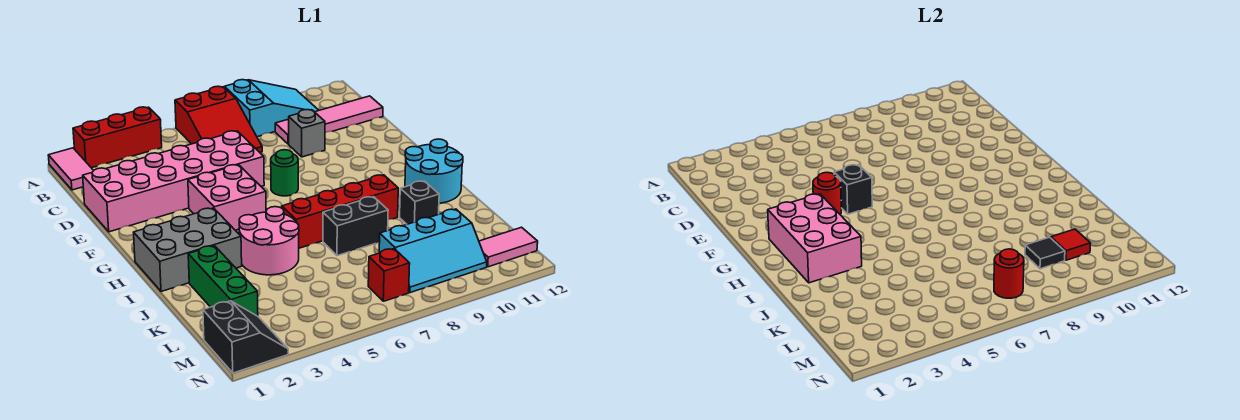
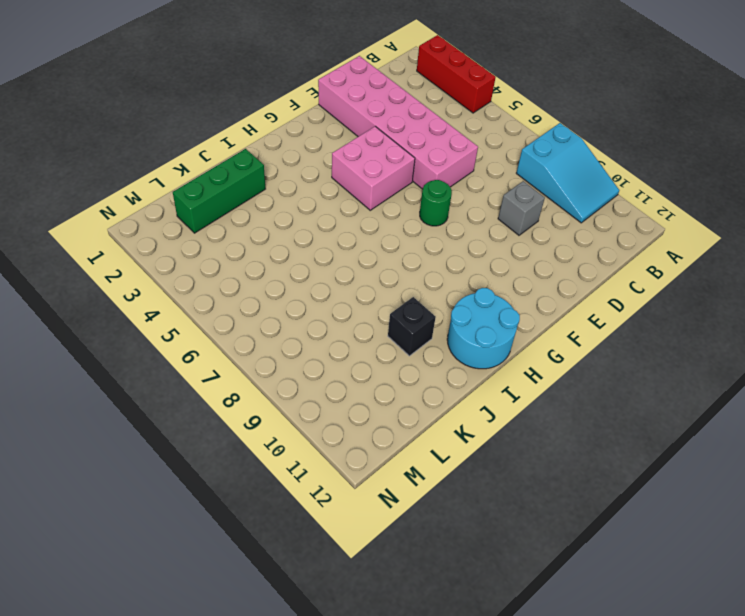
none -> pink 1x2 tile [48,148,94,190]
none -> red 2x3 slope [175,86,262,152]
none -> pink 1x4 tile [275,96,383,144]

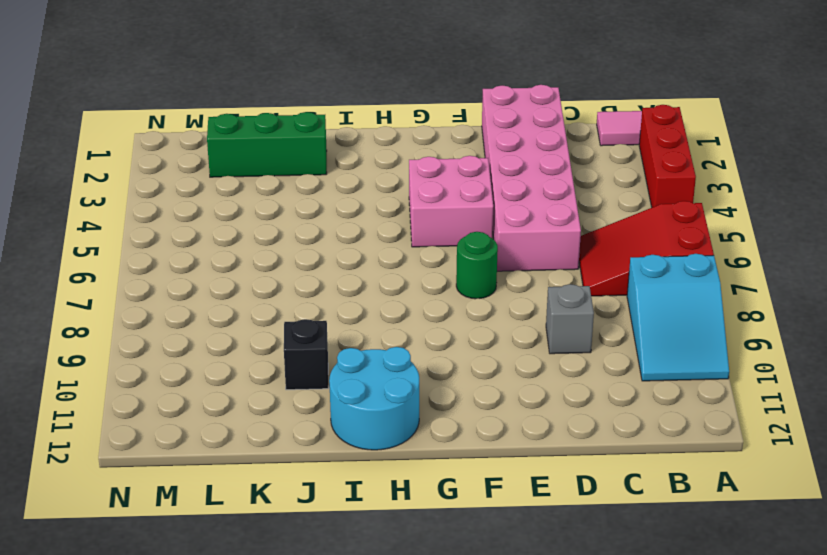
none -> pink 1x4 tile [275,96,383,144]
none -> grey 2x3 brick [134,208,242,292]
none -> pink 2x2 round brick [239,207,299,275]

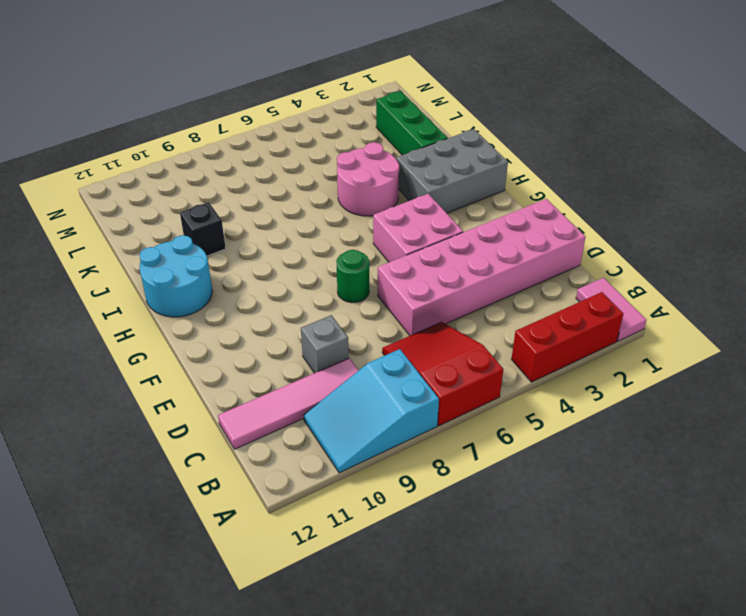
none -> red 1x4 brick [282,175,398,248]
none -> black 1x2 brick [323,197,388,256]
none -> cyan 2x3 slope [379,209,487,293]

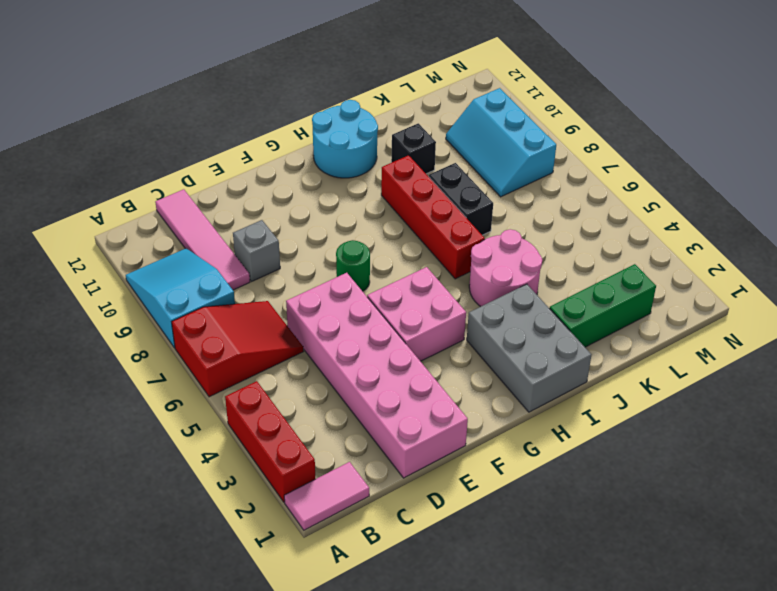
cyan 2x3 slope [446,88,556,197] -> cyan 2x3 slope turned to [379,209,487,293]
none -> black 2x2 slope [203,301,288,373]
none -> red 1x1 brick [368,249,410,301]
none -> pink 1x2 tile [479,227,538,267]

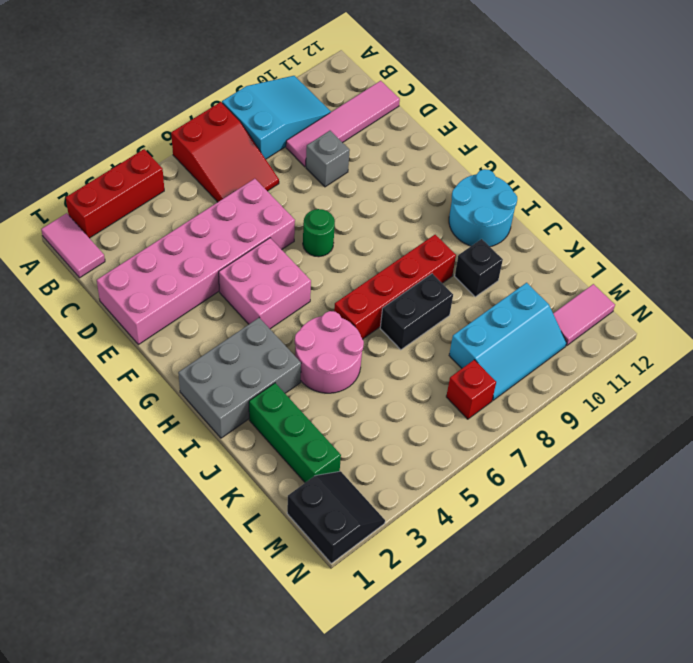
none -> red 1x1 round brick [813,172,841,214]
none -> black 1x1 brick [834,165,872,214]
none -> pink 2x3 brick [768,194,862,283]

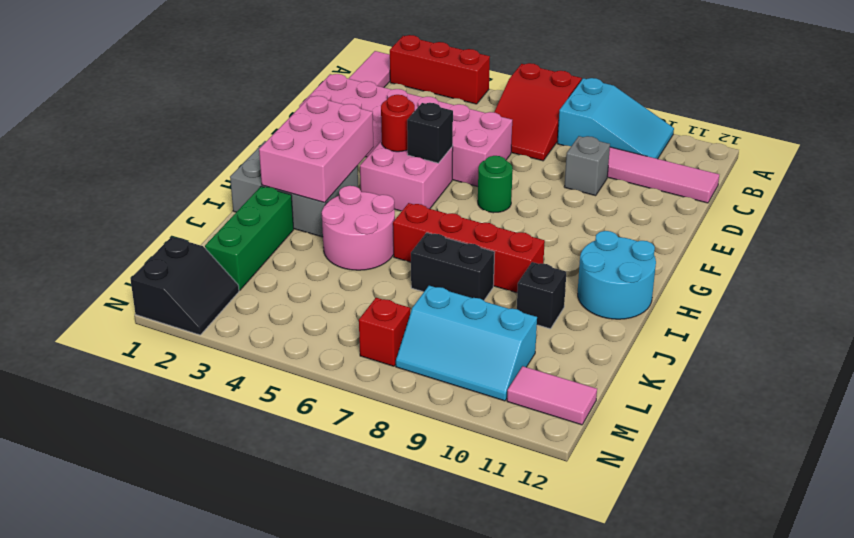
none -> black 1x1 tile [1025,237,1065,269]
none -> red 1x1 tile [1051,229,1091,260]
none -> red 1x1 round brick [994,249,1024,298]

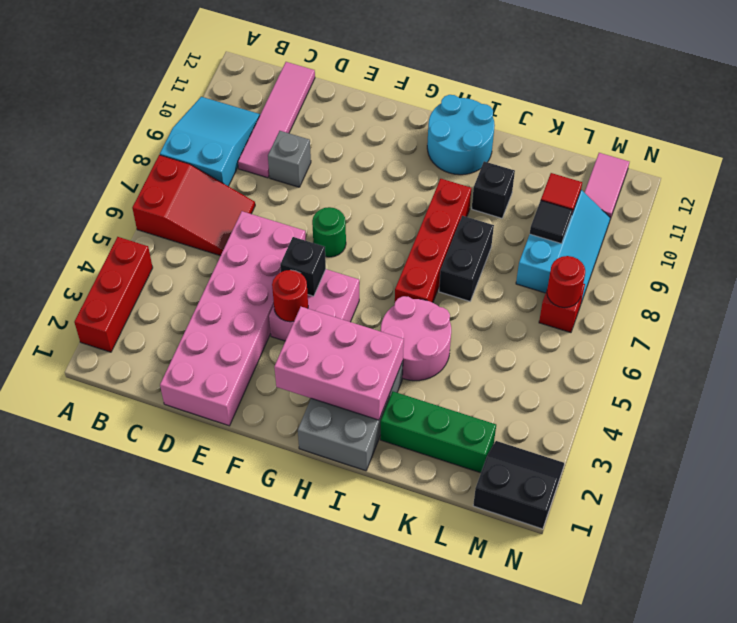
none -> pink 1x2 tile [48,148,94,190]

